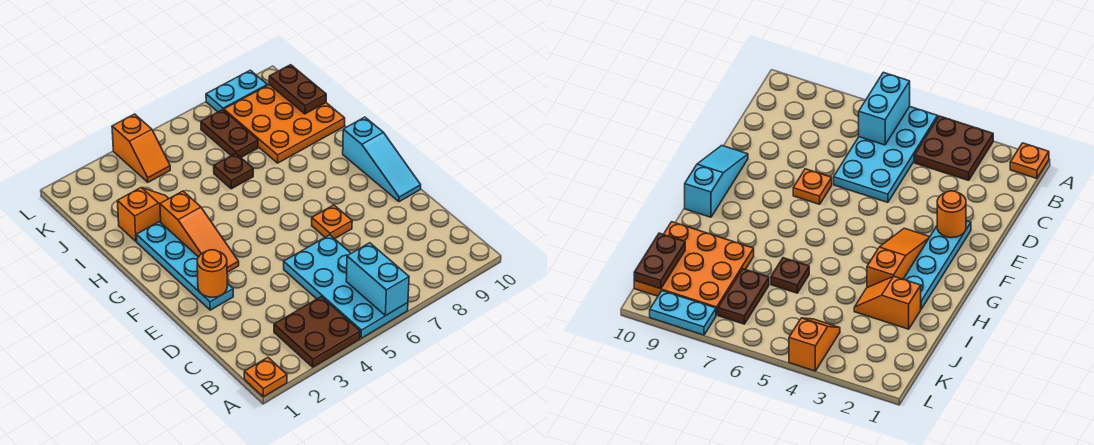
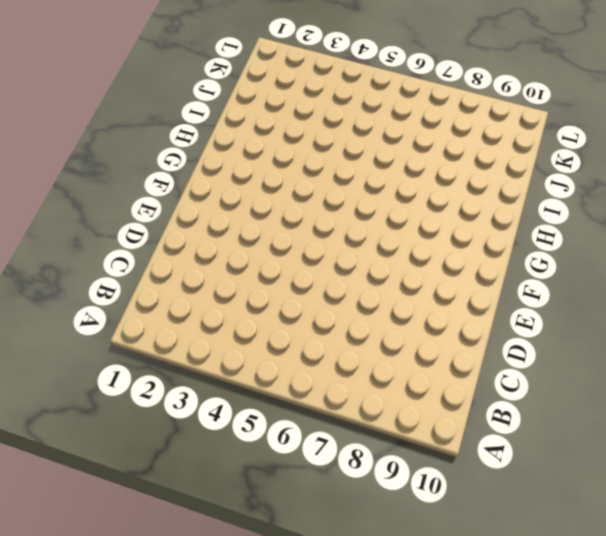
none -> orange 1x1 plate [244,358,287,397]
none -> brown 2x2 plate [274,297,360,367]
none -> cyan 2x4 plate [284,235,408,338]

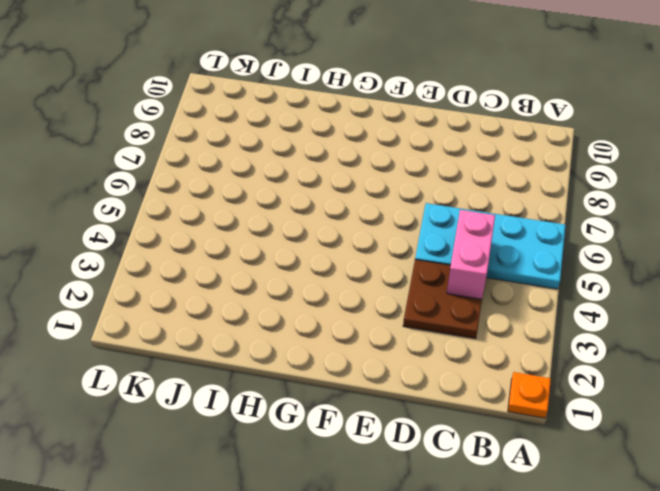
brown 2x2 plate [403,260,482,339] -> brown 2x2 plate moved to [274,297,360,367]
pink 1x2 brick [447,210,495,299] -> none
none -> cyan 1x4 plate [136,222,233,310]
none -> orange 1x1 plate [312,205,352,239]
none -> cyan 1x3 slope [343,117,421,202]

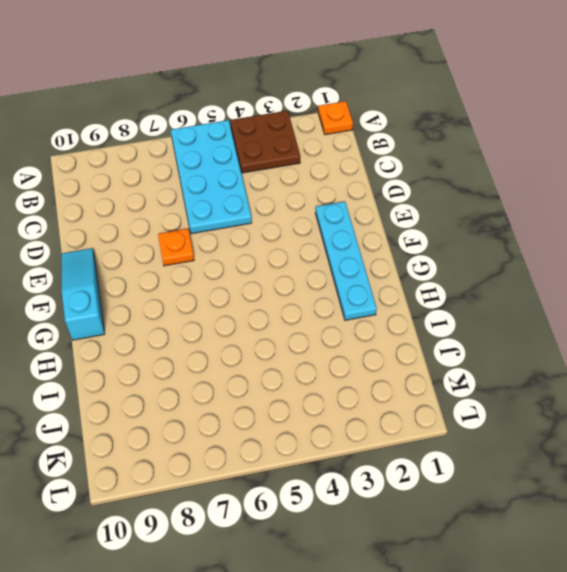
none -> orange 1x3 slope [160,191,239,272]
none -> orange 1x2 slope [117,188,169,241]
none -> brown 1x1 plate [214,153,253,189]

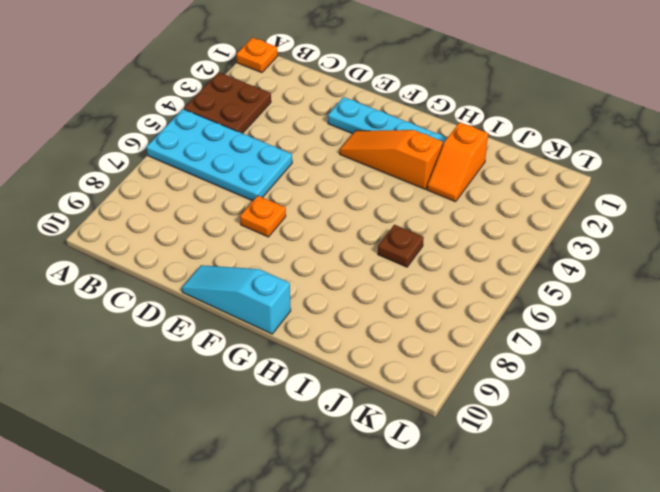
none -> orange 3x3 plate [224,85,345,163]
none -> brown 1x2 plate [201,110,258,157]
none -> orange 1x2 slope [112,114,170,182]

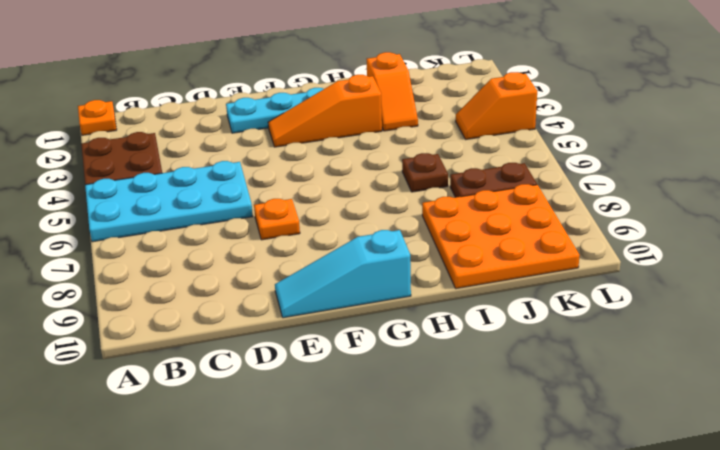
none -> cyan 1x2 plate [206,70,267,112]
none -> cyan 1x2 brick [346,243,409,316]
none -> orange 1x1 round brick [197,250,227,297]

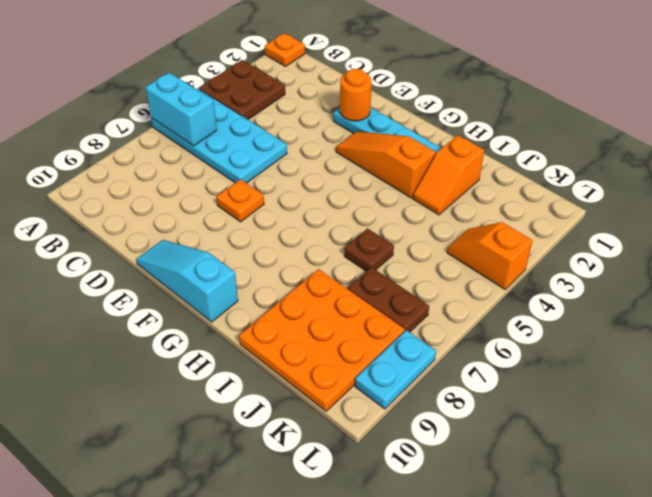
none -> brown 1x2 plate [269,65,326,114]

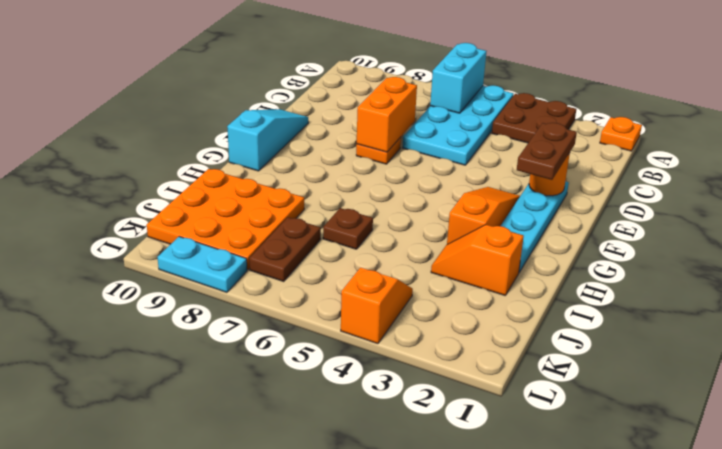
orange 1x2 brick [357,77,417,152] -> none
brown 1x2 plate [517,123,577,180] -> brown 1x2 plate moved to [269,65,326,114]

